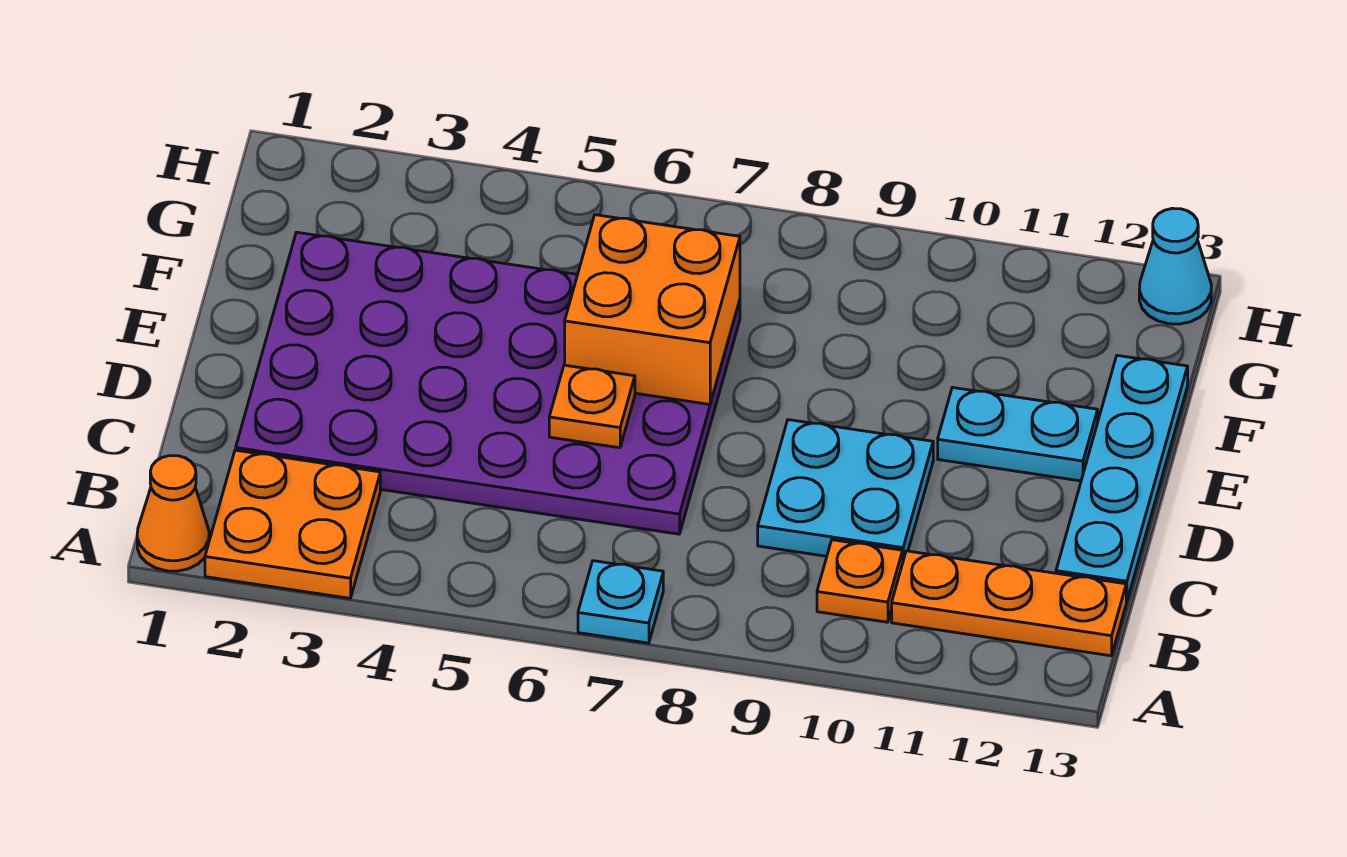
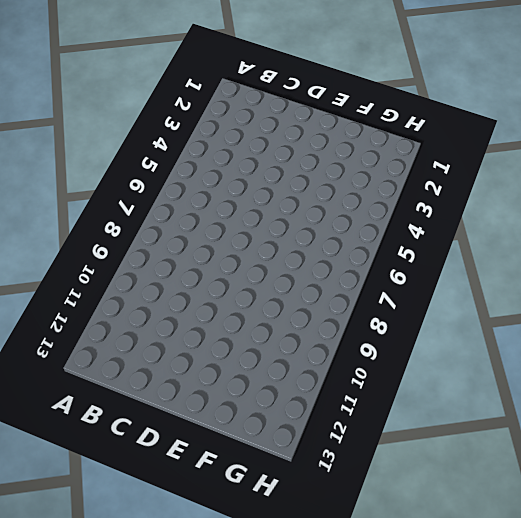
none -> orange 1x1 cone [137,456,209,571]
none -> orange 2x2 plate [205,450,380,598]
none -> cyan 1x1 plate [578,561,663,643]

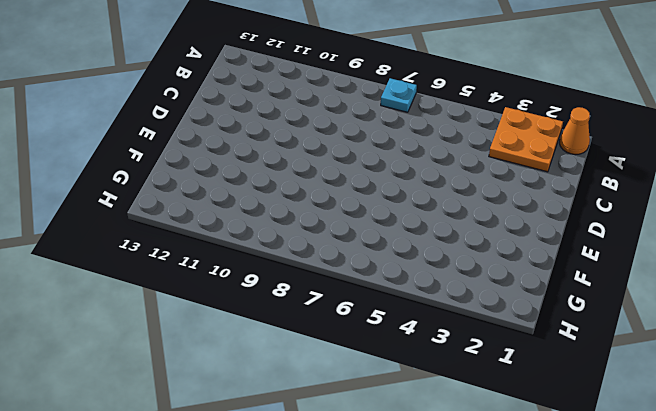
none -> orange 1x1 plate [817,540,903,622]
none -> orange 1x3 plate [892,551,1126,656]
none -> purple 4x6 plate [236,232,740,534]

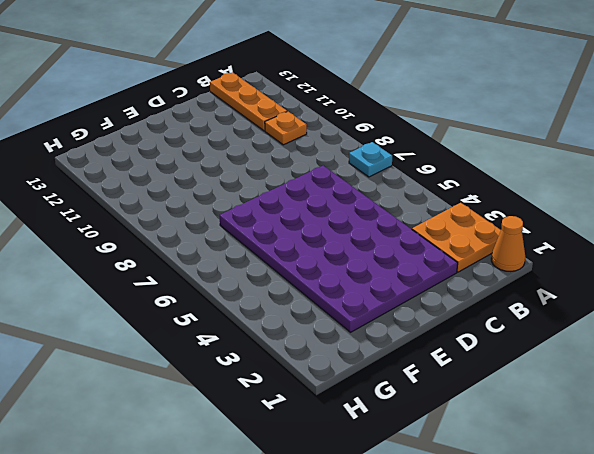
none -> cyan 2x2 plate [758,420,933,560]
none -> cyan 1x4 plate [1056,355,1188,601]
none -> cyan 1x2 plate [938,387,1098,481]

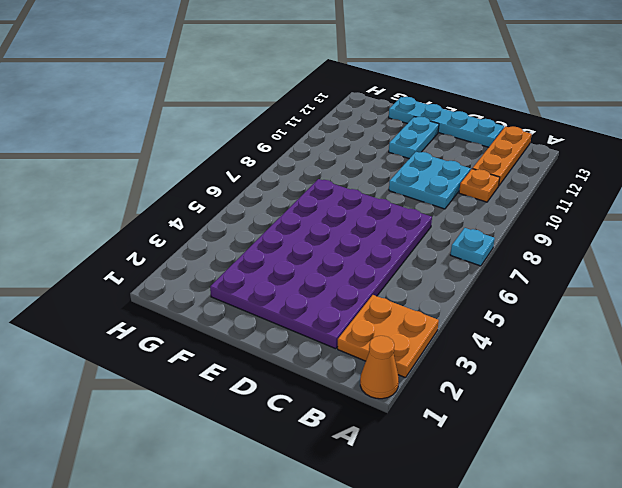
none -> cyan 1x1 cone [1139,208,1211,324]
none -> orange 1x1 plate [549,365,635,448]
none -> orange 2x2 brick [565,215,740,404]

